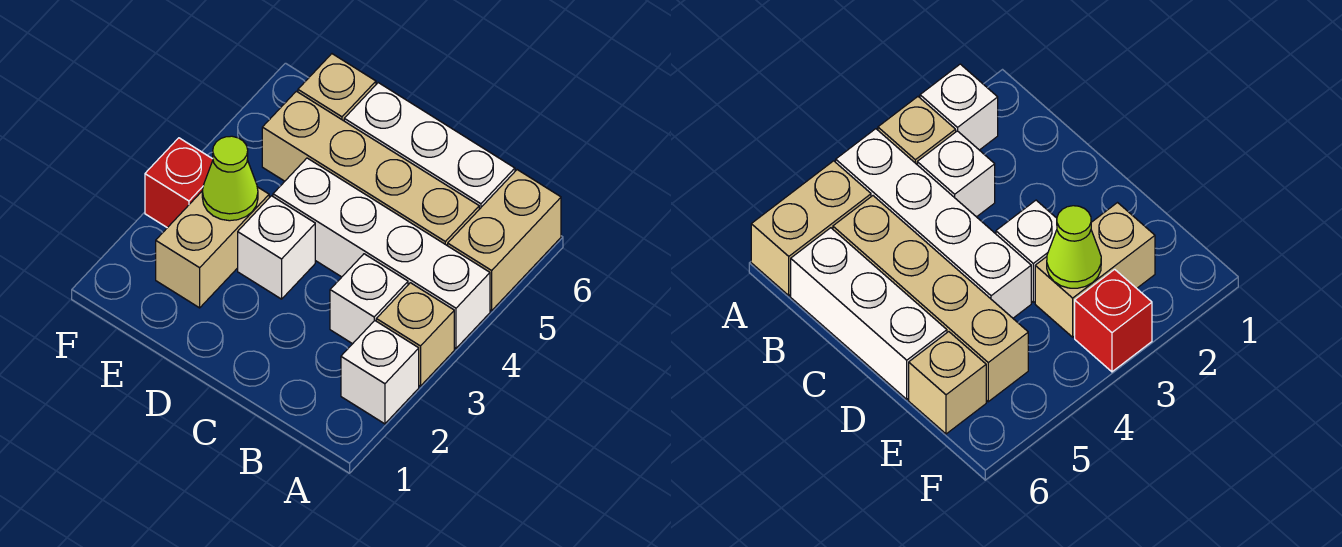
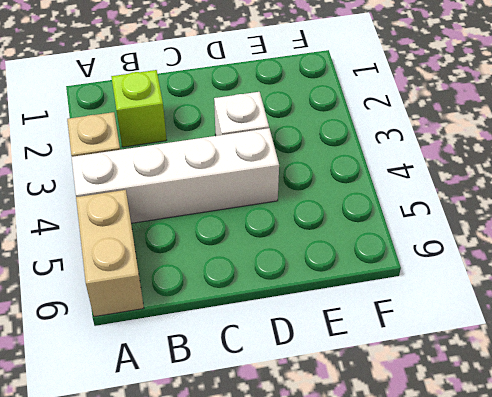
lime 1x1 brick [111,70,167,147] -> none
none -> white 1x1 brick [341,321,419,424]
none -> white 1x1 brick [330,254,408,344]
none -> tan 1x4 brick [262,91,479,246]

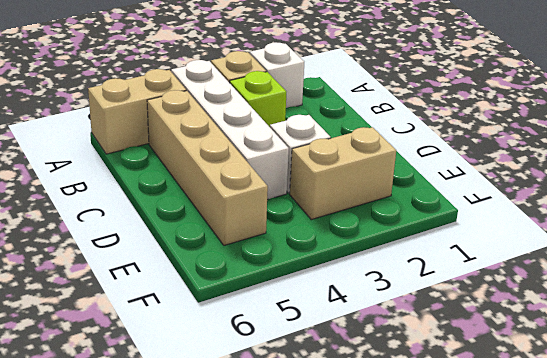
lime 1x1 brick [230,71,286,127] -> white 1x1 brick [330,254,408,344]
none -> white 1x3 brick [344,83,515,209]
none -> tan 1x1 brick [298,54,376,121]
none -> red 1x1 brick [145,138,213,228]

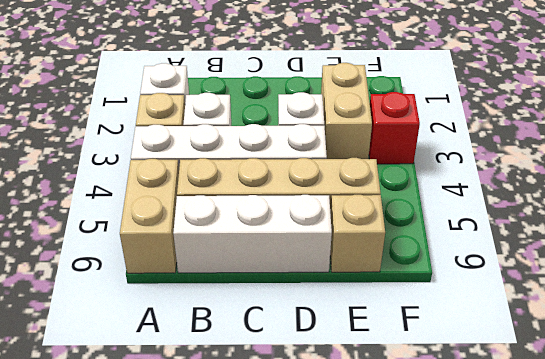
none -> lime 1x1 cone [202,136,258,221]

